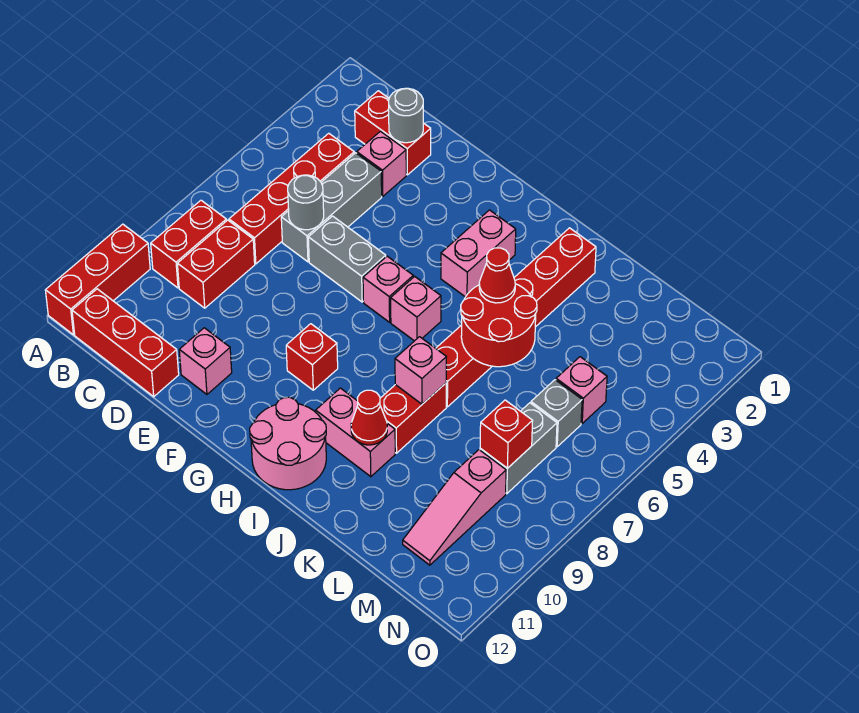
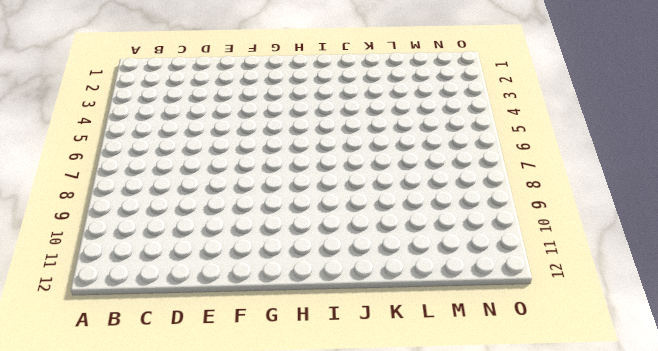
none -> red 1x3 brick [45,224,150,335]
none -> red 1x2 brick [151,200,227,288]
none -> red 1x3 brick [72,289,179,397]

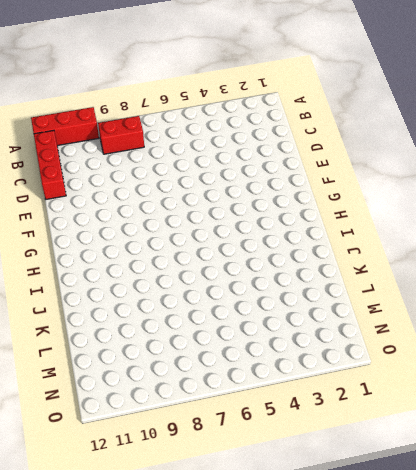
none -> red 1x2 brick [355,91,431,175]
none -> red 1x4 brick [229,133,354,264]
none -> red 1x2 brick [177,220,255,308]

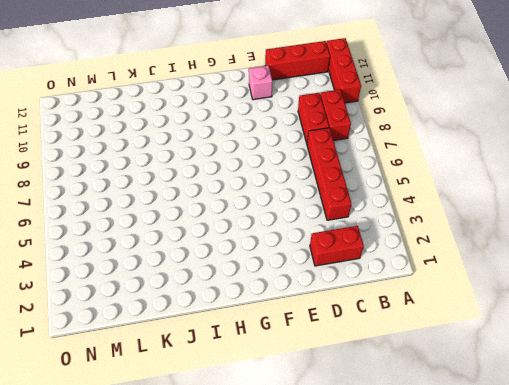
none -> pink 1x1 brick [357,131,406,196]
none -> grey 1x3 brick [281,153,382,262]
none -> grey 1x2 brick [308,216,386,302]

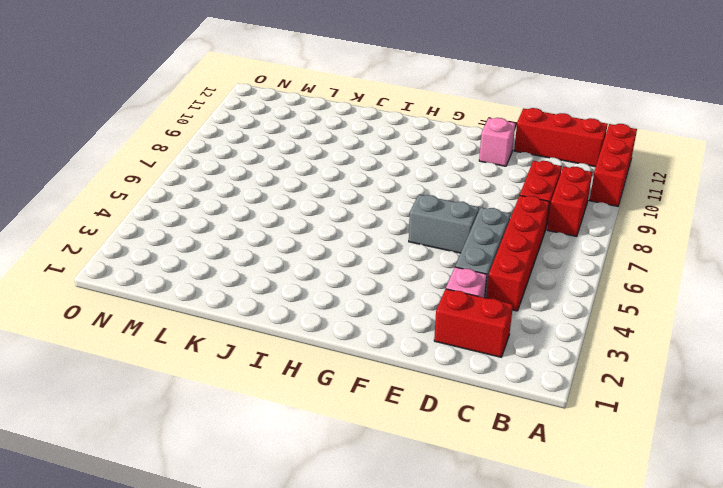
none -> pink 1x1 brick [363,256,413,322]
none -> red 1x1 brick [286,324,338,390]
none -> pink 1x2 brick [441,210,516,297]

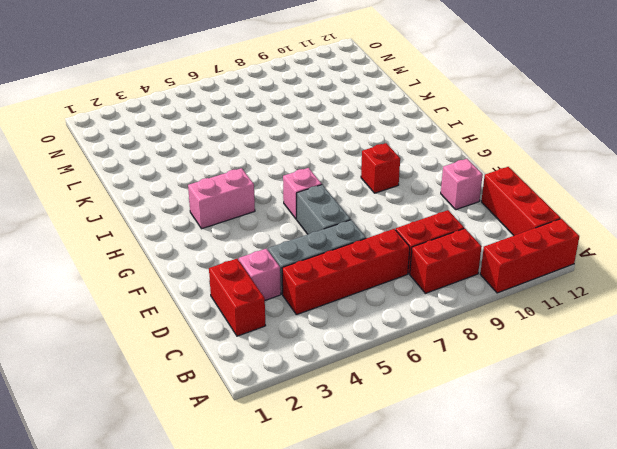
none -> pink 1x1 brick [391,276,441,341]
none -> pink 2x2 round brick [250,397,326,490]
none -> pink 1x2 brick [316,388,395,477]

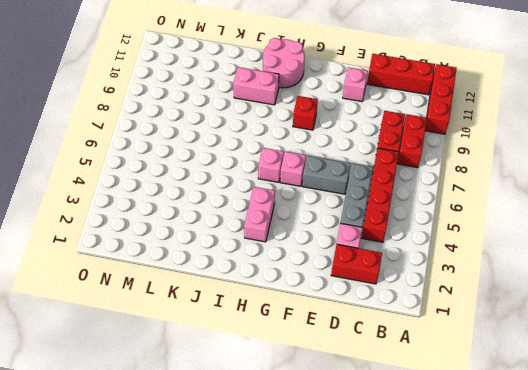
none -> red 1x6 brick [436,228,596,407]
none -> red 1x2 brick [380,383,446,453]
none -> pink 1x1 brick [556,357,607,423]

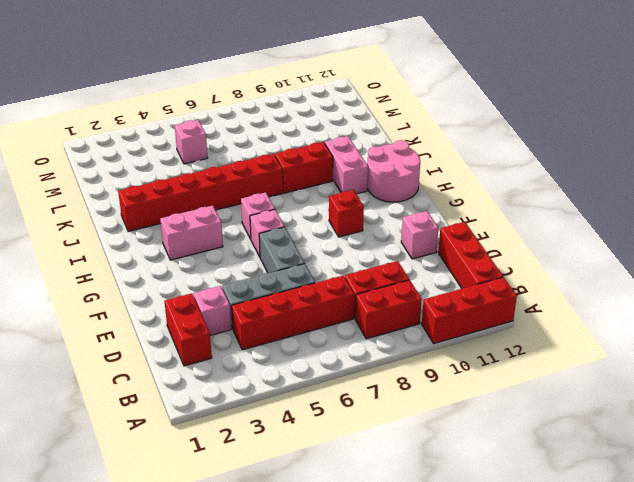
none -> grey 1x1 brick [531,380,582,447]
none -> grey 1x2 brick [480,403,557,494]
none -> pink 1x3 slope [403,450,506,565]

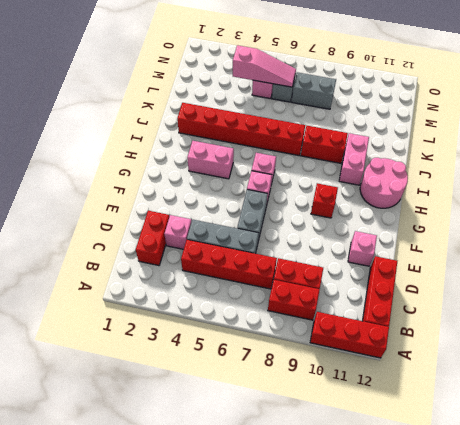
pink 1x3 slope [233,45,296,87] -> pink 1x3 slope moved to [403,450,506,565]
none -> grey 1x1 round brick [389,88,423,143]
none -> grey 1x1 round brick [288,175,324,230]
none -> red 2x2 round brick [461,284,537,367]

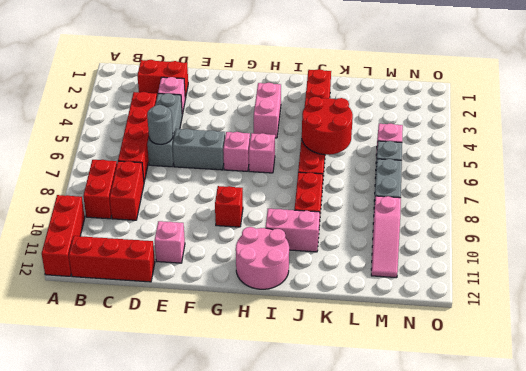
none -> grey 1x1 round brick [389,88,423,143]
none -> pink 1x1 brick [395,337,446,404]
none -> red 1x1 cone [351,390,387,445]

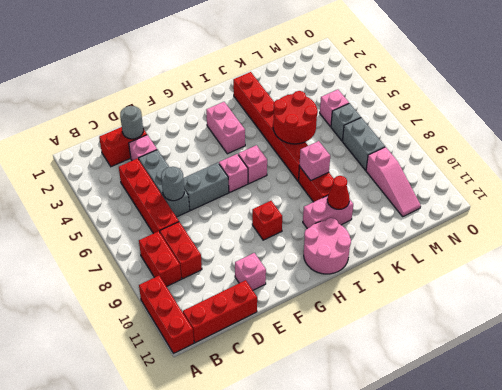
none -> red 1x1 brick [480,400,533,468]
none -> red 1x1 cone [479,248,515,303]

